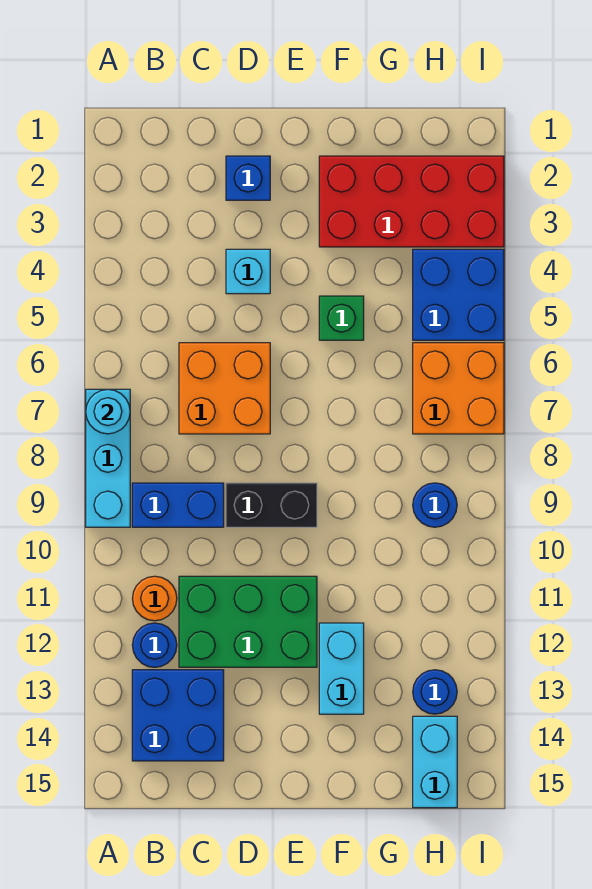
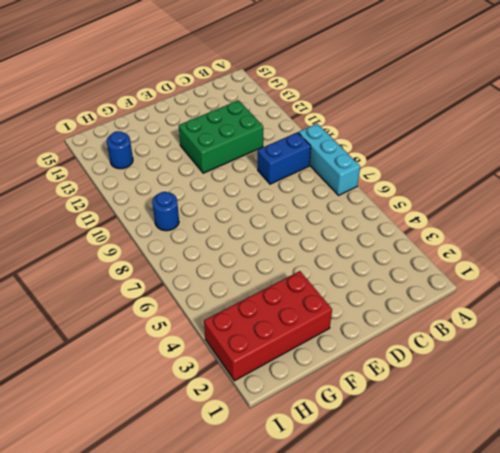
none -> orange 1x1 round brick [132,576,177,621]
none -> blue 1x1 round brick [132,623,177,667]
none -> blue 2x2 brick [132,670,224,761]

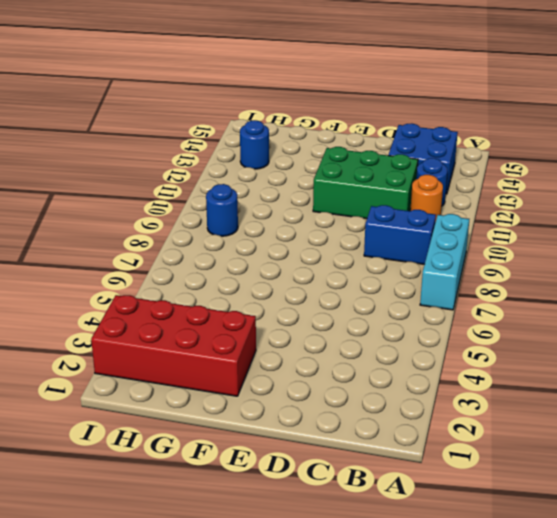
none -> orange 2x2 brick [179,343,270,434]
none -> blue 1x1 brick [226,156,270,200]
none -> cyan 1x1 brick [226,249,270,294]

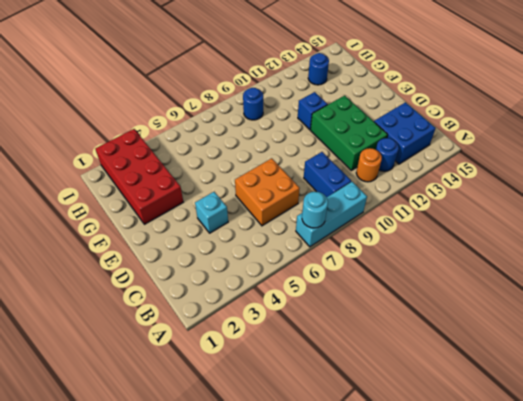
blue 1x1 brick [298,92,328,130] -> blue 1x1 brick moved to [226,156,270,200]
none -> black 1x2 brick [226,483,317,527]
none -> green 1x1 brick [319,296,364,340]
none -> cyan 1x2 brick [319,623,364,714]

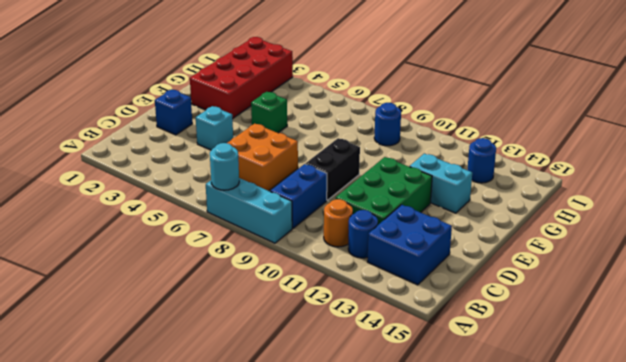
none -> blue 2x2 brick [413,249,504,340]
none -> orange 2x2 brick [413,343,504,434]
none -> cyan 1x2 brick [413,716,457,808]

